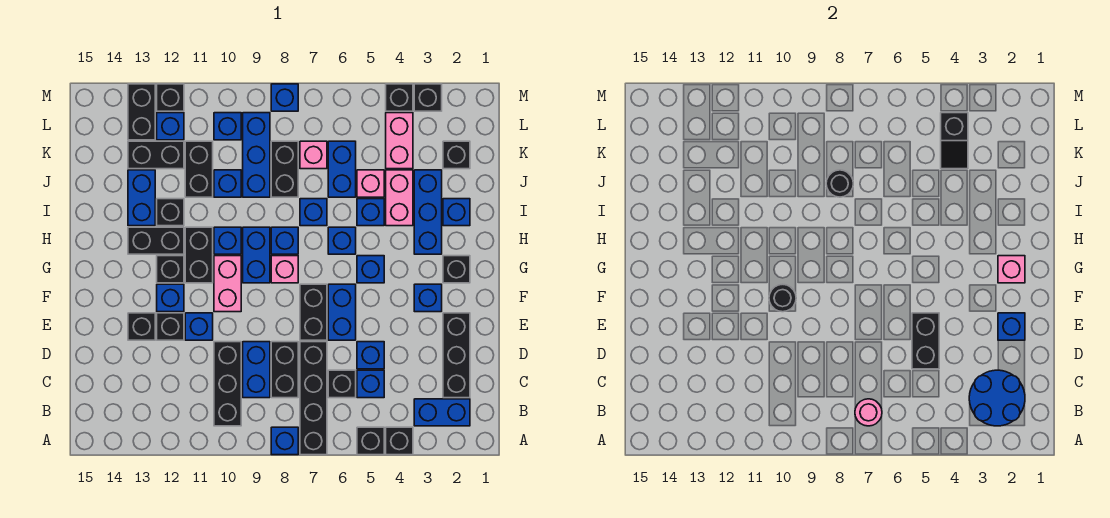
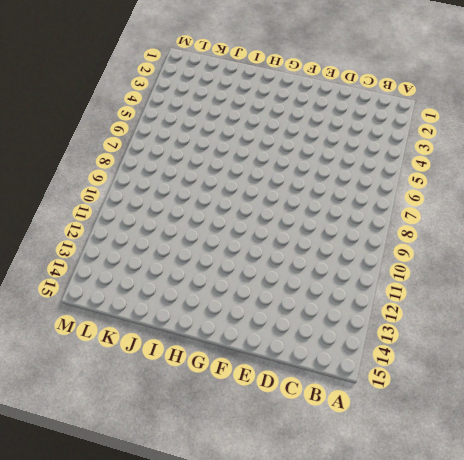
none -> black 1x1 brick [386,427,413,455]
none -> black 1x1 brick [357,427,384,455]
none -> black 1x4 brick [300,342,327,455]
none -> blue 1x1 brick [271,427,298,455]

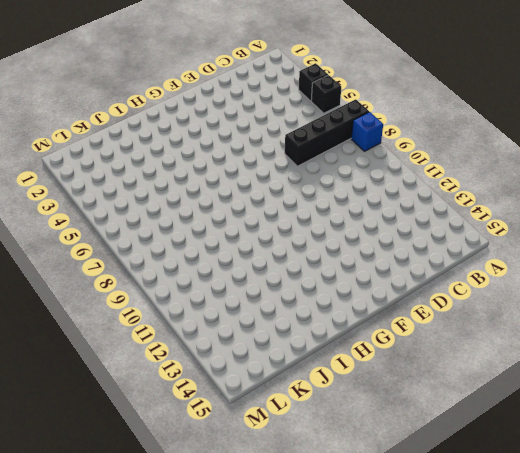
none -> blue 1x2 brick [414,399,470,426]
none -> black 1x3 brick [214,342,241,426]
none -> black 1x3 brick [443,313,470,398]
none -> blue 1x1 brick [357,370,384,398]

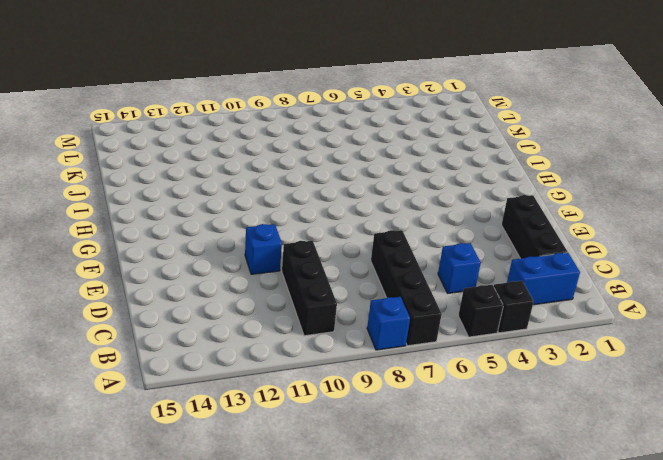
none -> black 1x1 brick [328,370,356,398]
none -> black 1x2 brick [271,342,298,398]
none -> blue 1x2 brick [243,342,270,398]
none -> blue 1x1 brick [357,342,384,369]

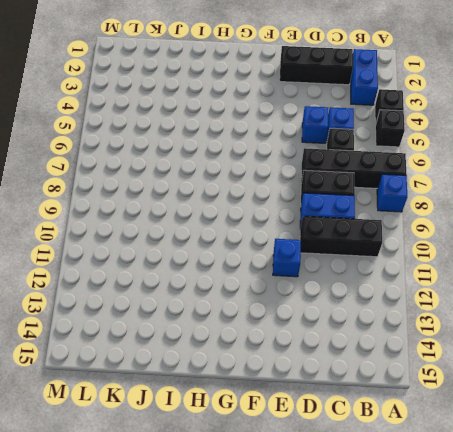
none -> blue 1x2 brick [328,284,356,340]
none -> black 1x2 brick [300,284,327,340]
none -> black 1x1 brick [157,313,184,340]
none -> black 1x1 brick [128,313,155,340]

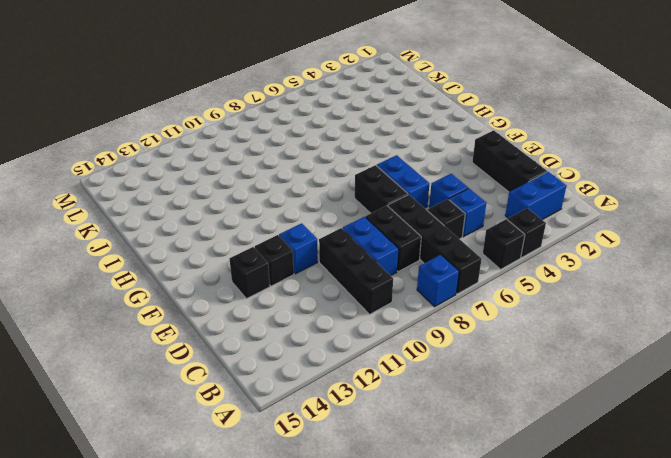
none -> blue 1x1 brick [414,284,442,312]
none -> pink 1x2 brick [214,256,241,312]
none -> blue 1x1 brick [157,284,184,312]
none -> black 1x1 brick [443,256,470,283]

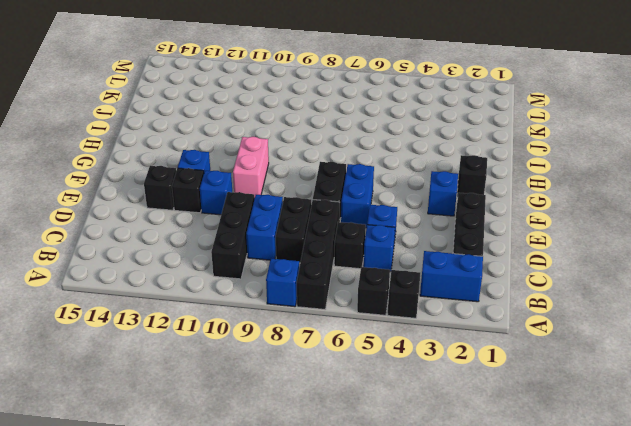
none -> blue 1x1 brick [357,256,384,283]
none -> pink 1x1 brick [271,256,298,283]
none -> blue 1x2 brick [243,227,270,283]
none -> black 1x2 brick [185,227,213,283]

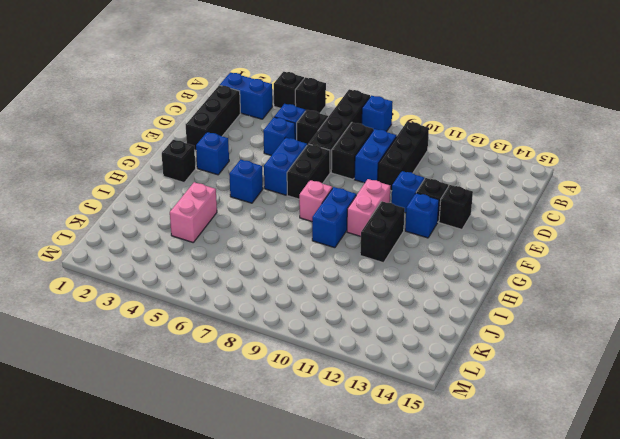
none -> black 1x1 brick [157,256,184,283]
none -> blue 1x3 brick [414,170,442,254]
none -> blue 1x1 brick [328,227,356,254]
none -> blue 1x1 brick [271,227,298,254]

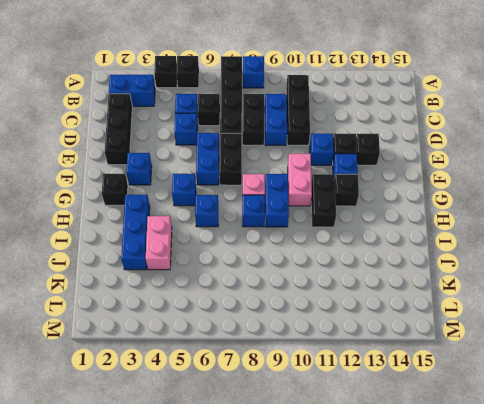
none -> blue 1x1 brick [214,227,241,254]
none -> black 1x2 brick [128,227,184,254]
none -> blue 1x1 brick [443,199,470,226]
none -> blue 1x1 brick [357,199,384,226]

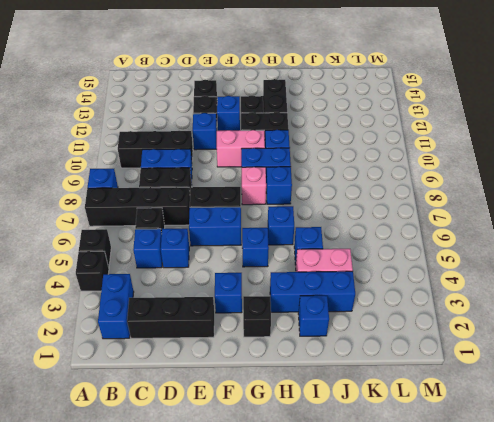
none -> blue 1x1 brick [300,199,327,226]
none -> black 1x1 brick [157,199,184,226]
none -> blue 1x2 brick [128,170,155,226]
none -> pink 1x1 brick [357,170,384,197]

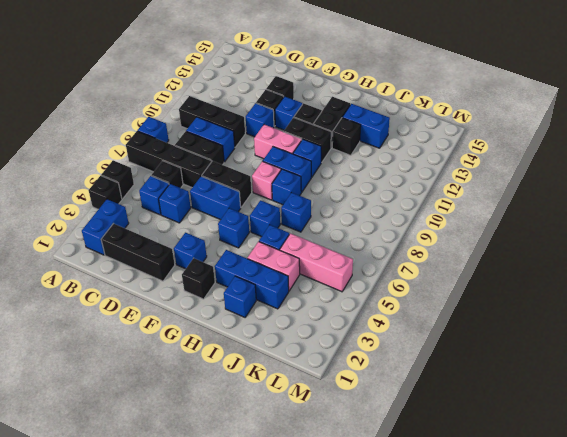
pink 1x3 brick [280,233,353,292] -> pink 1x1 brick [357,170,384,197]
none -> blue 1x2 brick [328,141,356,197]
none -> black 1x2 brick [271,141,298,197]
none -> blue 1x3 brick [243,113,270,197]
none -> blue 1x1 brick [214,170,241,197]

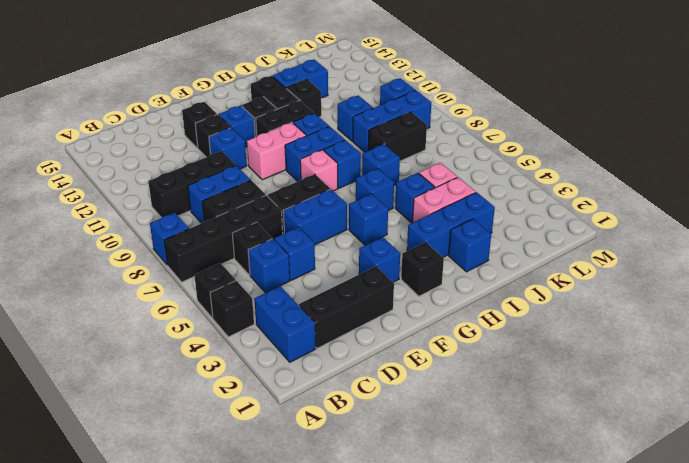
none -> blue 1x2 brick [328,141,356,197]
none -> black 1x2 brick [185,141,213,197]
none -> black 1x1 brick [443,141,470,169]
none -> pink 1x2 brick [386,113,413,169]

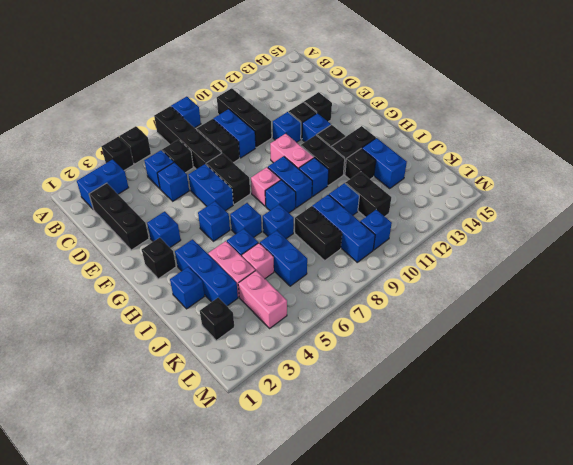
none -> pink 1x1 brick [300,141,327,169]
none -> black 1x2 brick [128,141,184,169]
none -> blue 1x1 brick [157,113,184,140]
none -> black 1x2 brick [128,84,155,140]

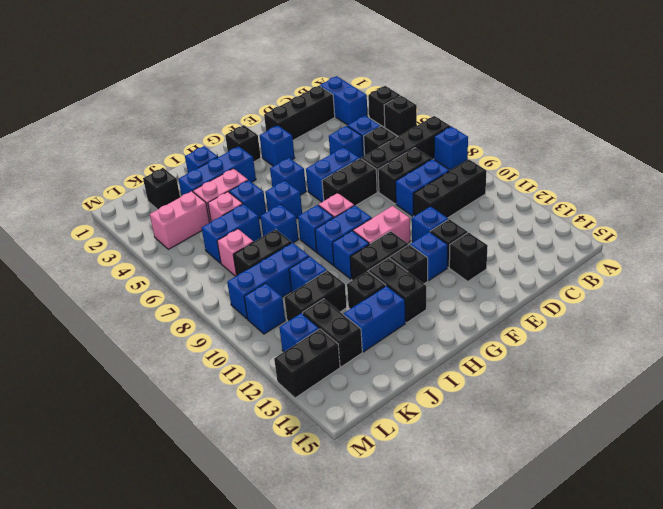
none -> black 1x1 brick [414,84,442,111]
none -> black 1x1 brick [386,84,413,111]
none -> blue 1x1 brick [271,84,298,111]
none -> black 1x1 brick [157,84,184,111]

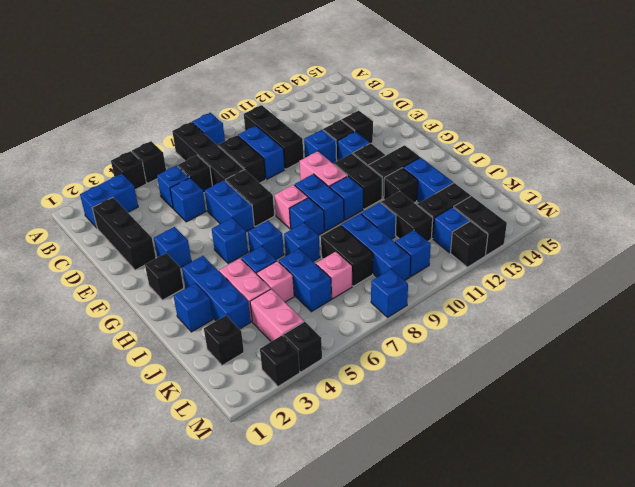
none -> blue 2x2 round brick [969,370,1025,426]
none -> pink 1x1 round brick [855,399,882,426]
none -> black 1x2 brick [912,313,939,369]
none -> blue 1x1 brick [998,313,1025,340]

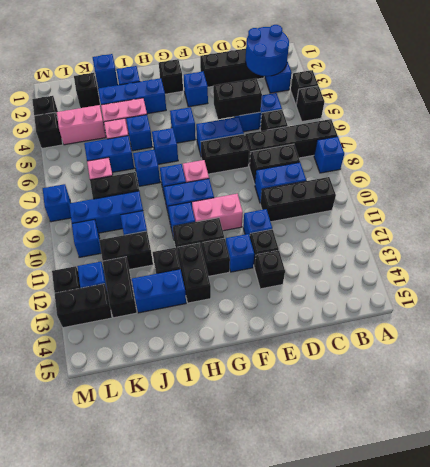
blue 1x1 brick [93,54,118,88] -> blue 1x1 brick moved to [998,313,1025,340]
none -> pink 1x1 round brick [855,399,882,426]
none -> black 1x1 round brick [769,284,796,312]
none -> pink 1x1 brick [998,256,1025,283]
none -> black 1x1 round brick [826,170,853,197]

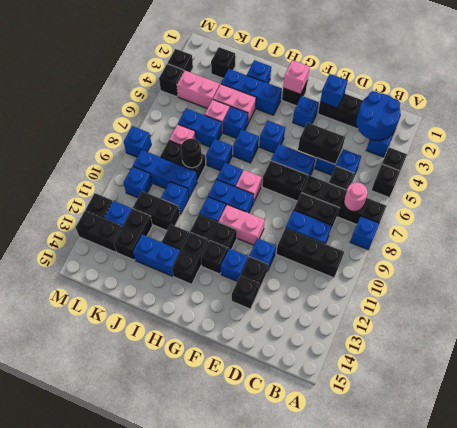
none -> black 1x1 round brick [769,284,796,312]
none -> black 1x2 slope [941,113,968,169]

